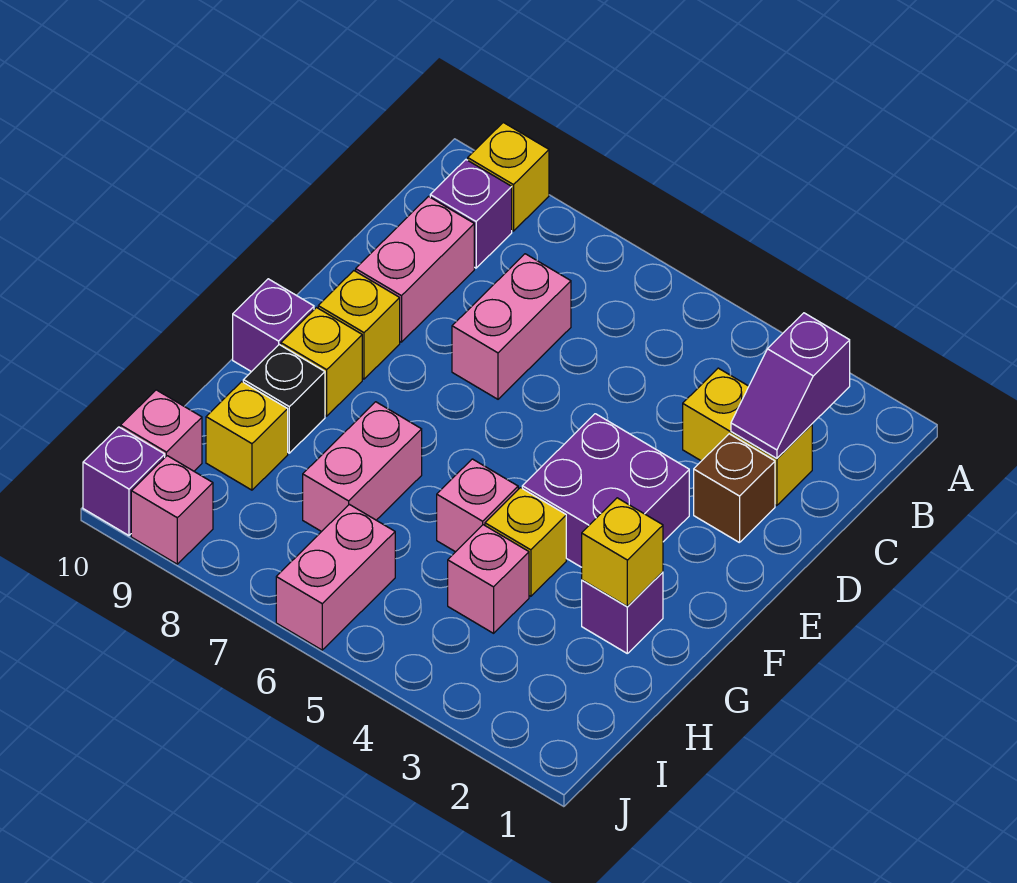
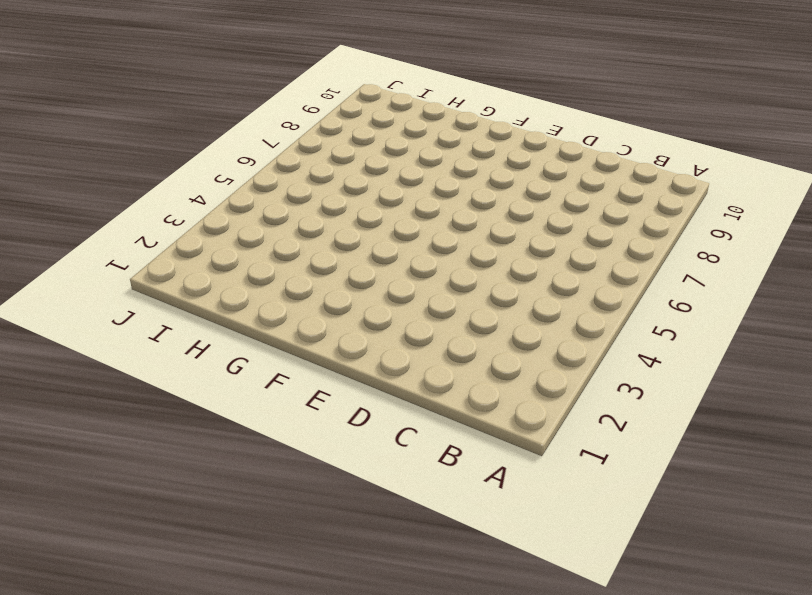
none -> yellow 1x1 brick [468,122,549,231]
none -> purple 1x1 brick [430,160,512,268]
none -> yellow 1x2 brick [683,368,812,506]

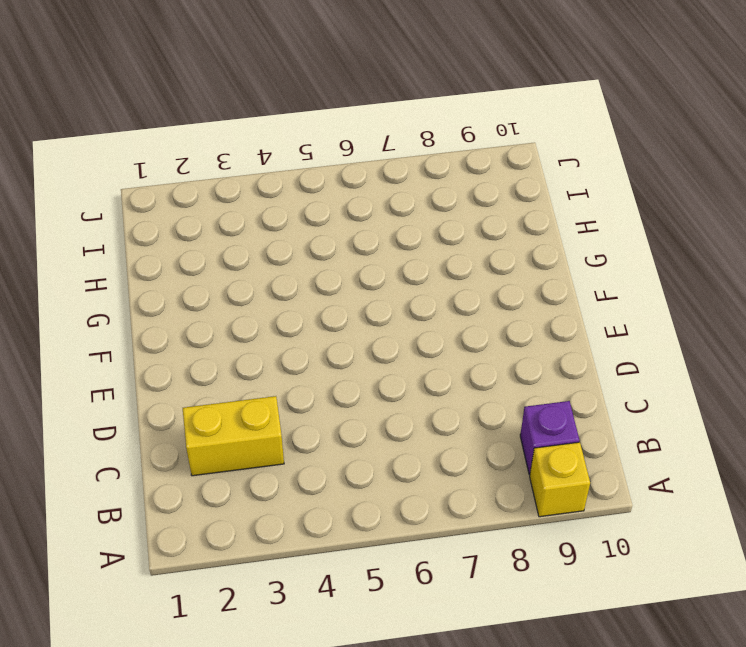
none -> pink 1x2 brick [452,254,571,399]
none -> pink 1x2 brick [356,197,474,342]
none -> brown 1x1 brick [694,434,775,543]

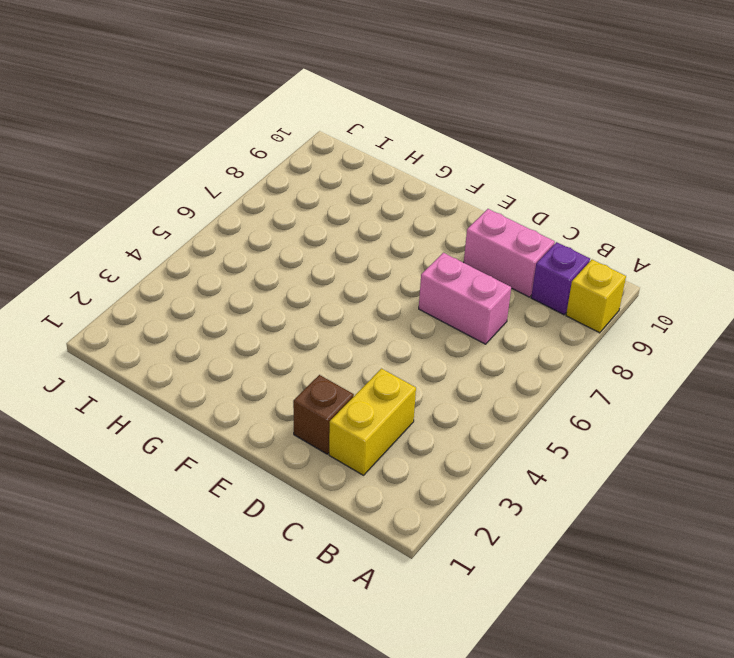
none -> purple 2x2 brick [522,414,689,567]
none -> yellow 1x1 brick [318,271,400,379]
none -> yellow 1x1 brick [281,308,362,416]

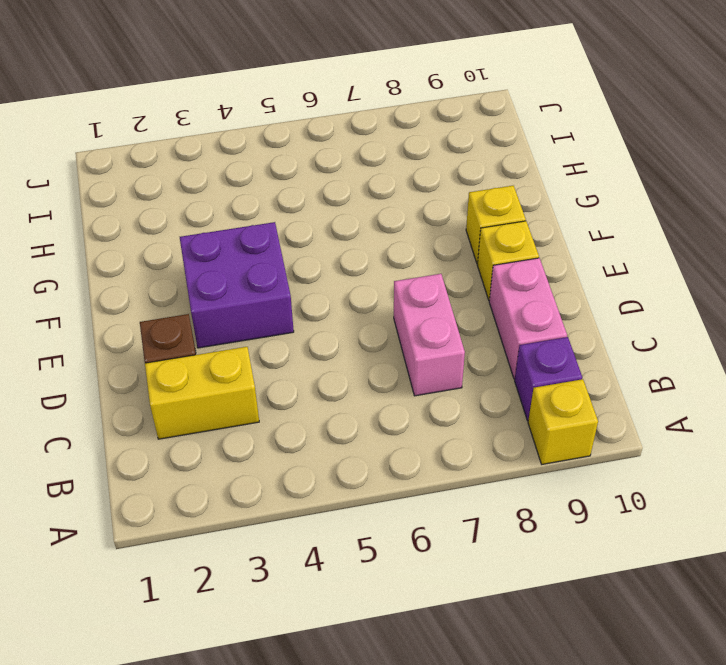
none -> purple 1x1 brick [233,279,314,372]
none -> purple 1x1 brick [582,572,663,653]
none -> yellow 1x1 brick [485,488,566,596]

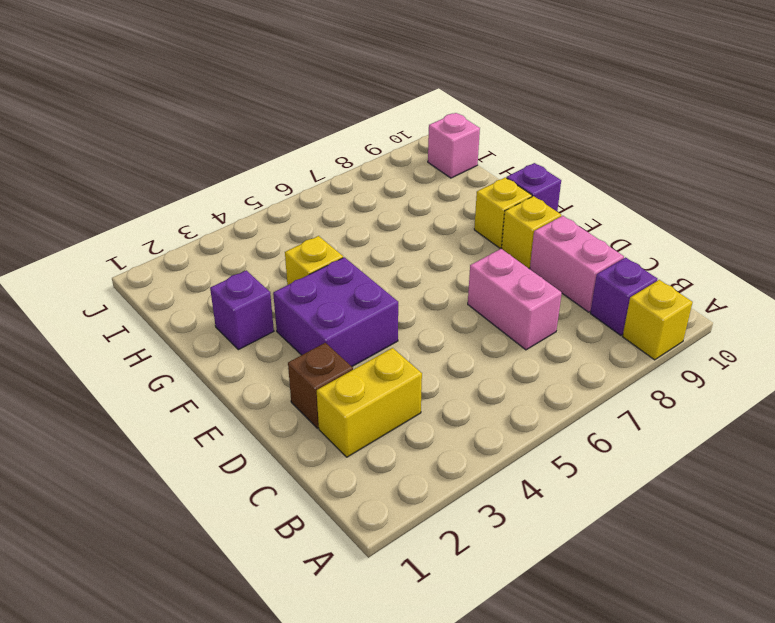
none -> pink 1x1 brick [437,459,518,552]
none -> pink 1x2 brick [303,402,422,532]
none -> black 1x1 brick [243,345,325,453]

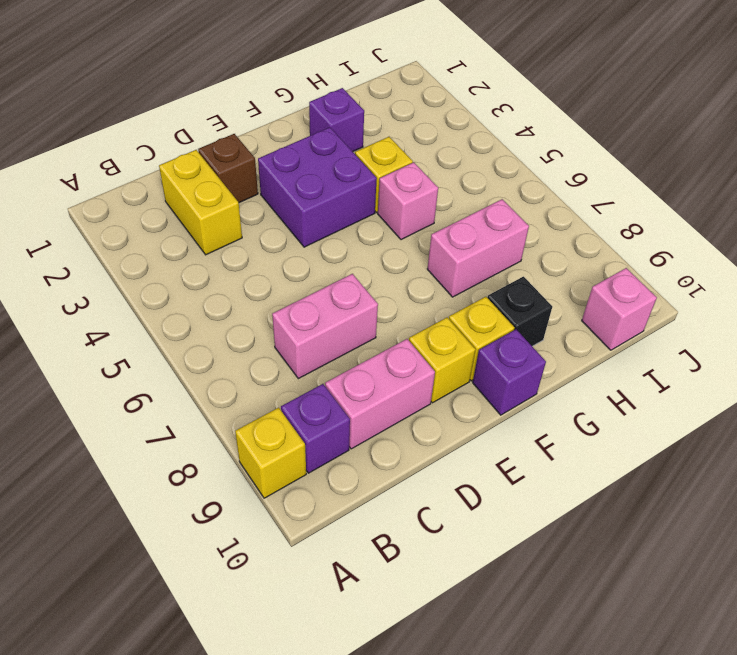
none -> pink 1x1 brick [448,525,529,633]
none -> yellow 1x1 brick [206,382,288,490]
none -> pink 1x2 brick [276,504,395,650]

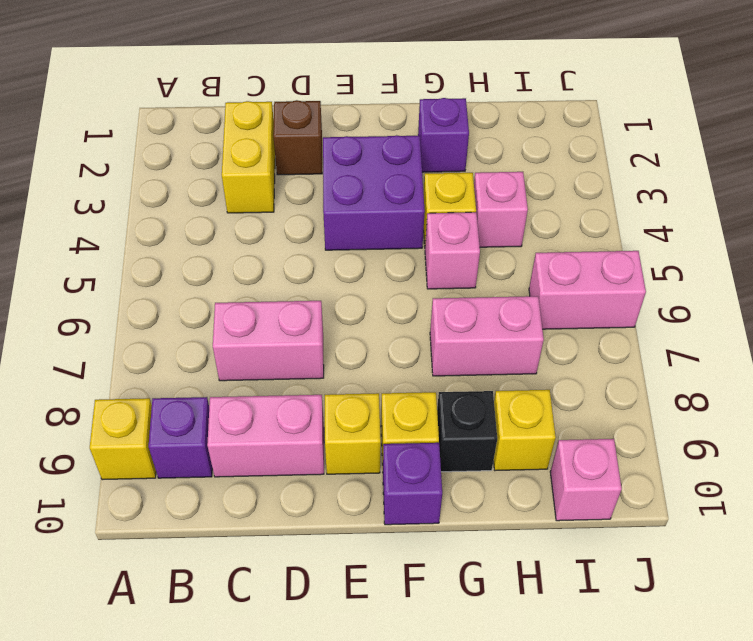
none -> pink 1x1 brick [131,456,213,564]
none -> purple 1x1 brick [83,427,165,535]
none -> purple 1x2 slope [731,313,850,458]

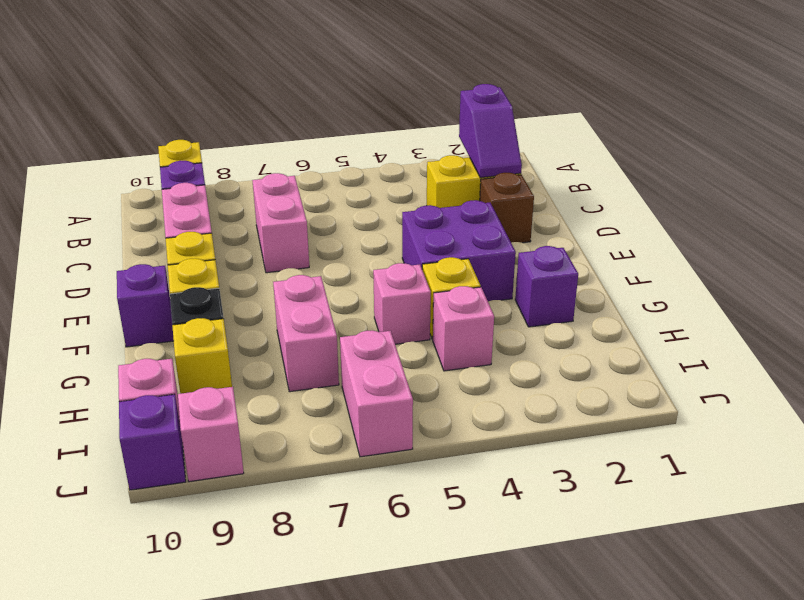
none -> yellow 1x1 brick [582,498,663,606]

